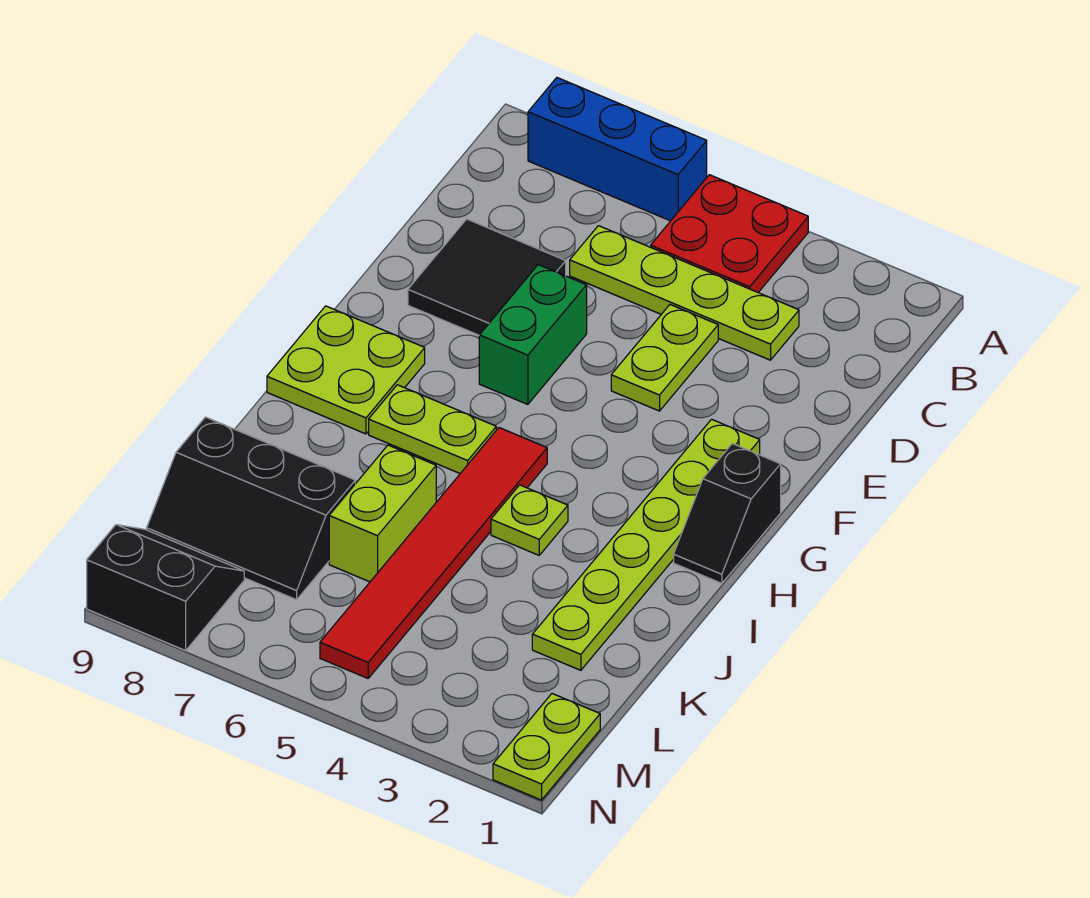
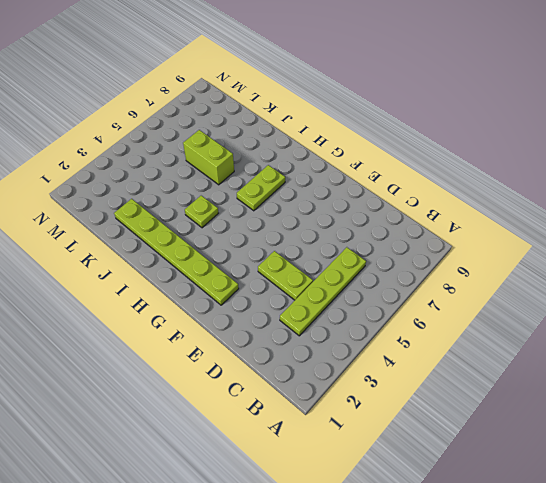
none -> red 2x2 plate [651,175,808,292]
none -> blue 1x3 brick [528,78,707,221]
none -> black 2x2 tile [408,219,566,335]

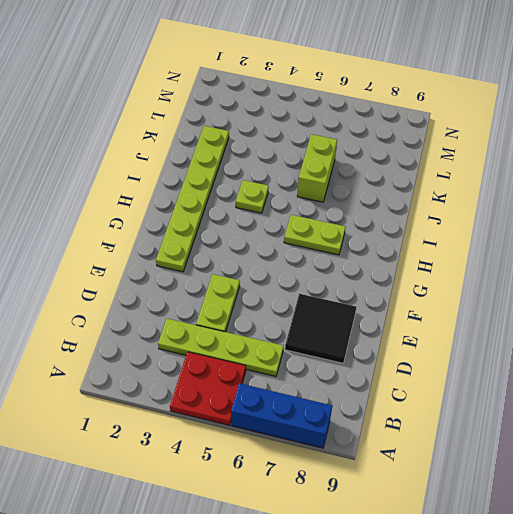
none -> green 1x2 brick [479,265,587,404]
none -> black 1x2 slope [674,444,781,583]
none -> lime 2x2 plate [267,306,425,434]

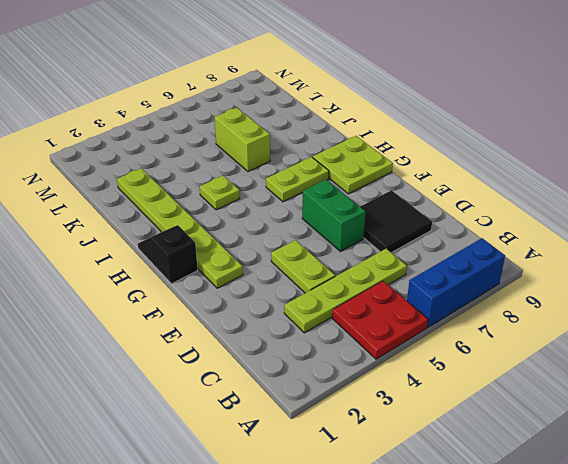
none -> red 1x6 tile [320,428,547,678]
none -> black 2x3 slope [147,417,355,600]
none -> lime 1x2 plate [493,694,600,800]

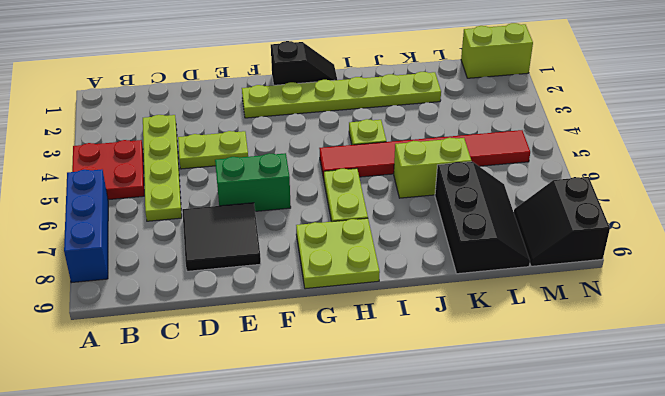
lime 1x2 brick [461,23,533,78] -> lime 1x2 plate [493,694,600,800]

